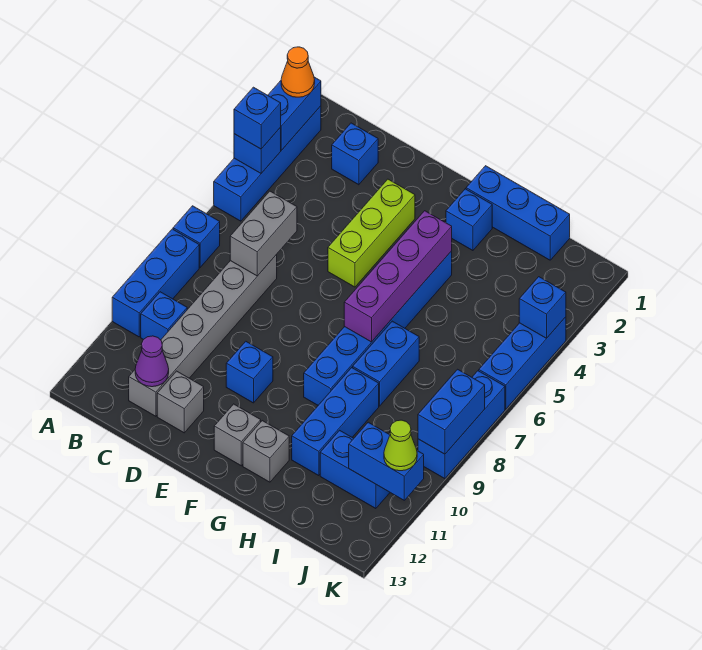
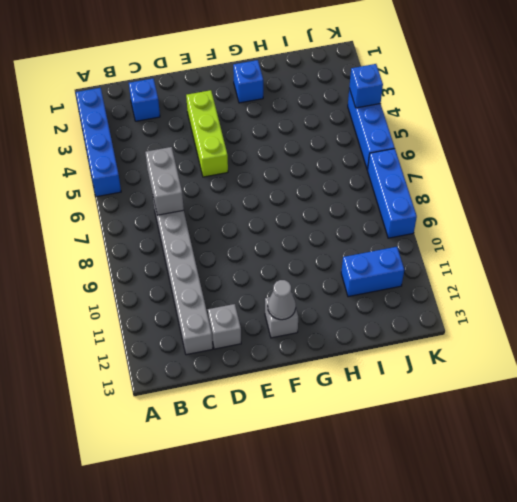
grey 1x1 cone [268,280,296,320] -> none
none -> blue 1x1 brick [173,206,220,267]
none -> blue 1x3 brick [112,229,199,337]
none -> blue 1x1 brick [141,292,187,340]
none -> blue 1x1 brick [226,341,273,403]

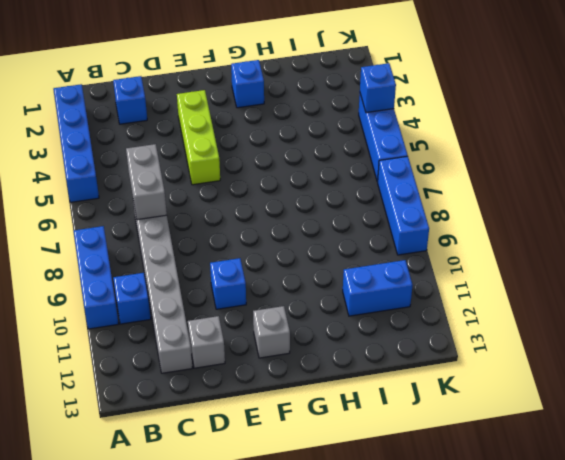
none -> blue 1x1 brick [173,206,220,267]
none -> blue 1x3 brick [466,166,570,260]
none -> blue 1x6 brick [304,251,452,405]
none -> grey 1x1 brick [243,421,289,482]

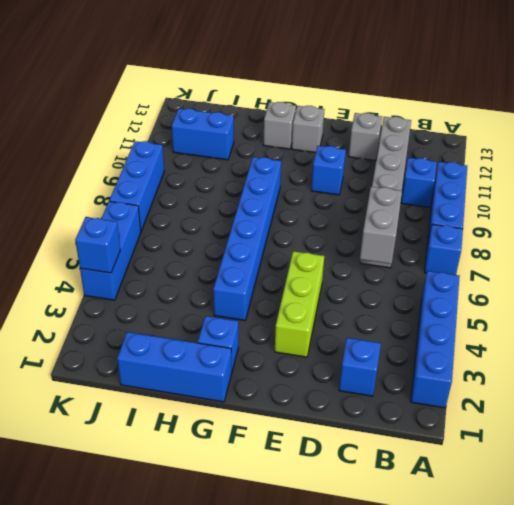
none -> blue 1x2 brick [353,321,419,406]
none -> blue 1x3 brick [292,368,379,476]
none -> blue 1x2 brick [268,77,321,151]
none -> blue 1x1 brick [234,128,281,173]

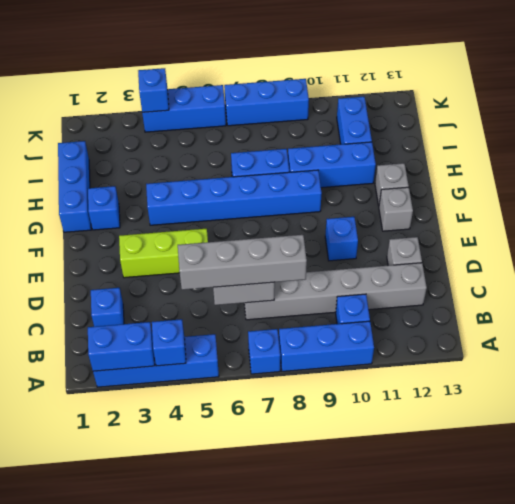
grey 1x4 brick [178,235,307,290] -> none
none -> purple 1x1 cone [135,336,169,387]
none -> purple 1x4 brick [344,211,452,342]
none -> blue 1x2 brick [349,422,424,500]
none -> blue 1x2 brick [418,369,485,454]

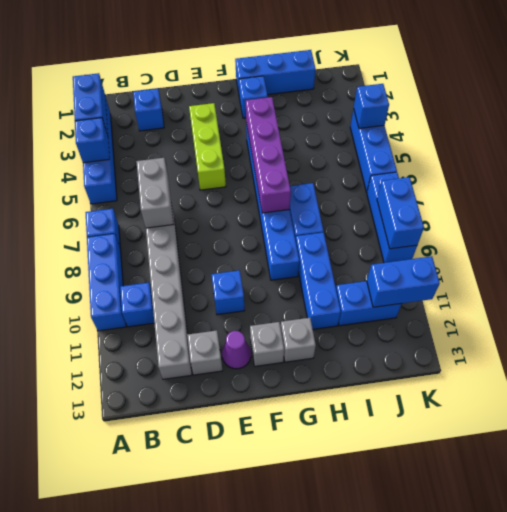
purple 1x1 cone [222,331,251,369] -> purple 1x1 cone moved to [135,336,169,387]
none -> orange 1x1 cone [281,47,315,97]
none -> blue 1x1 brick [234,87,281,149]
none -> lime 1x1 cone [384,420,417,471]

